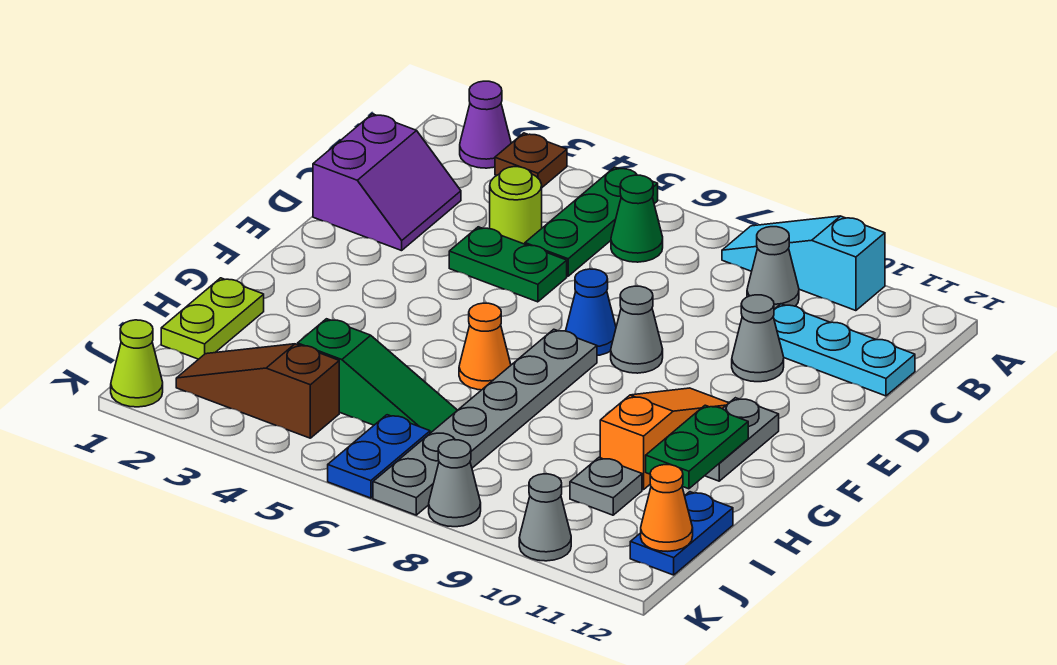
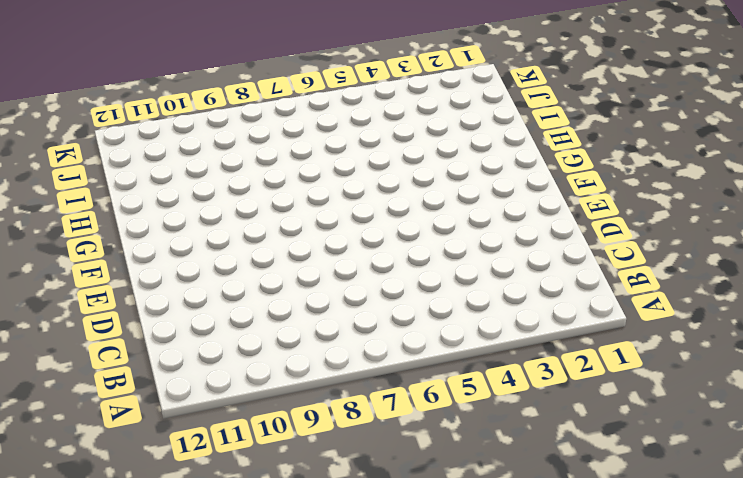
none -> purple 1x1 cone [460,81,511,168]
none -> brown 1x1 plate [495,133,567,187]
none -> green 1x3 plate [525,167,658,276]

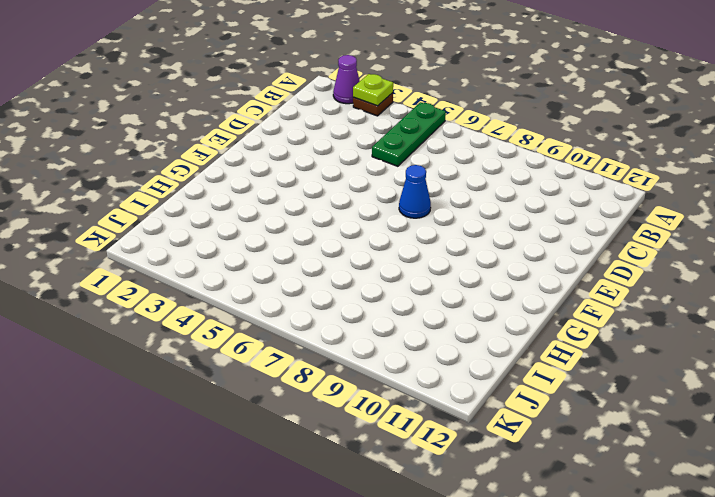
lime 1x1 plate [353,74,393,106] -> none
none -> cyan 1x3 slope [722,216,885,311]
none -> green 1x1 cone [611,175,663,262]
none -> grey 1x1 cone [747,227,799,309]

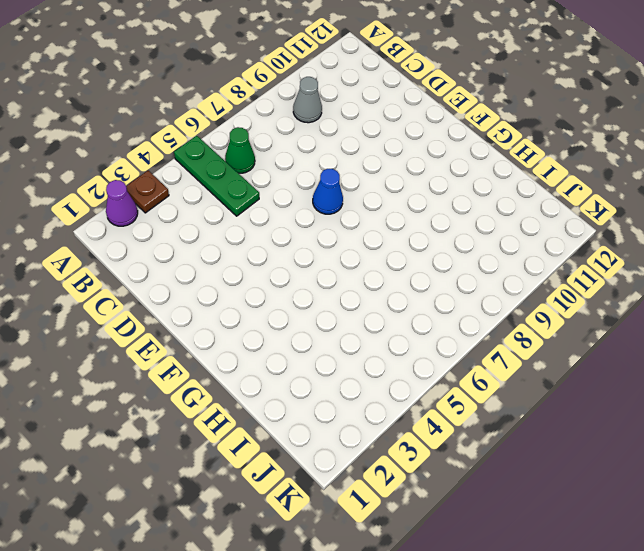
none -> cyan 1x3 slope [722,216,885,311]
none -> purple 2x2 slope [313,114,461,251]
none -> lime 1x1 round brick [490,167,542,244]

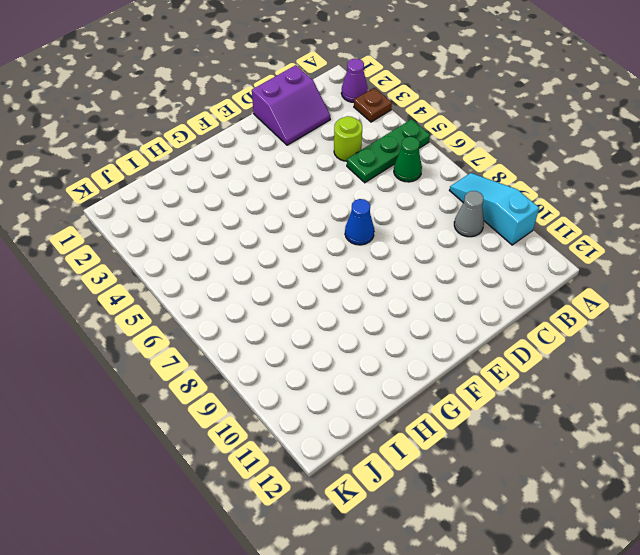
none -> cyan 1x3 plate [773,304,915,396]
none -> green 1x2 plate [449,227,567,302]
none -> grey 1x1 cone [732,295,784,382]

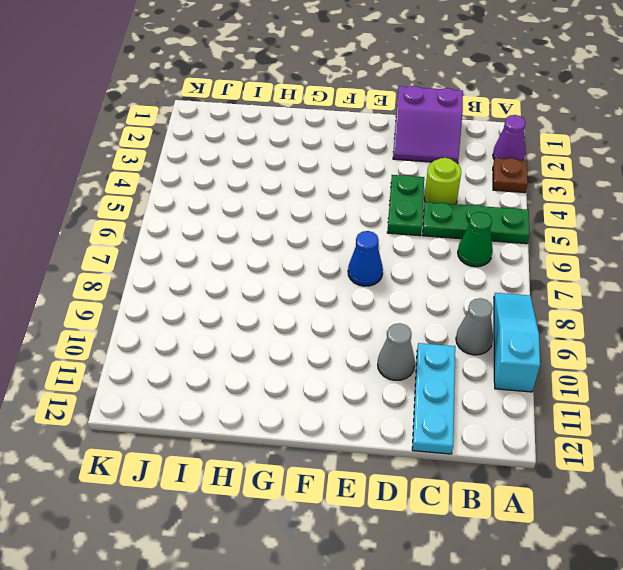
none -> grey 1x1 cone [611,286,663,373]
none -> grey 1x6 plate [373,329,597,515]
none -> orange 1x3 slope [600,388,728,490]

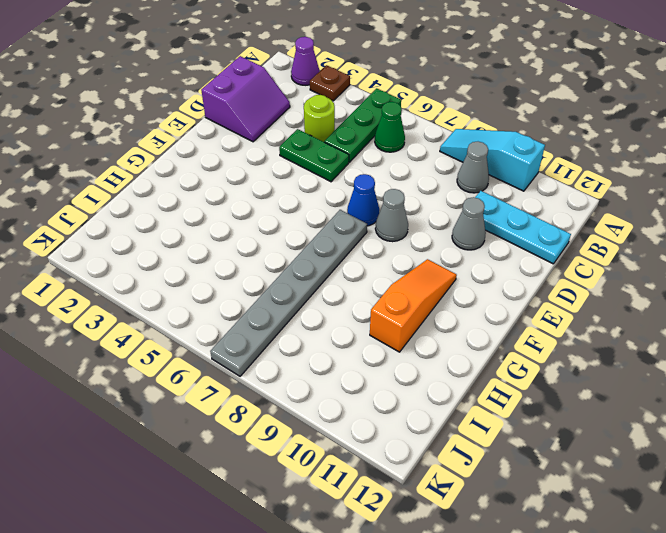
none -> grey 1x2 plate [705,398,779,481]
none -> orange 1x1 cone [459,303,511,390]
none -> lime 1x2 plate [161,278,264,359]

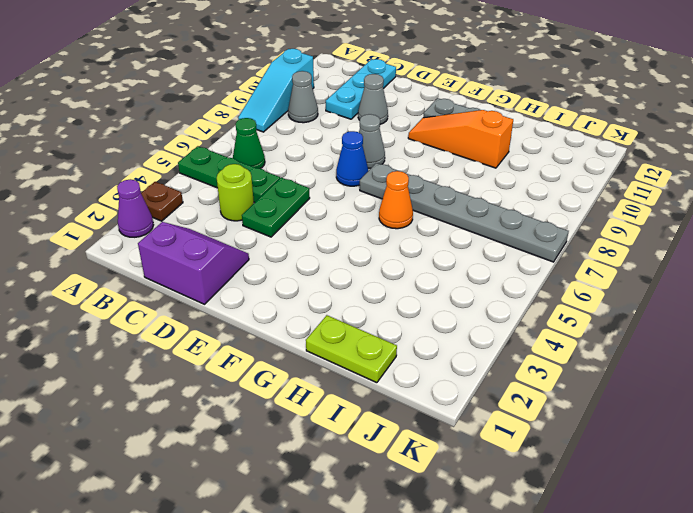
none -> green 1x3 slope [298,319,457,433]
none -> grey 1x1 plate [570,458,642,515]
none -> blue 1x2 plate [630,492,733,575]

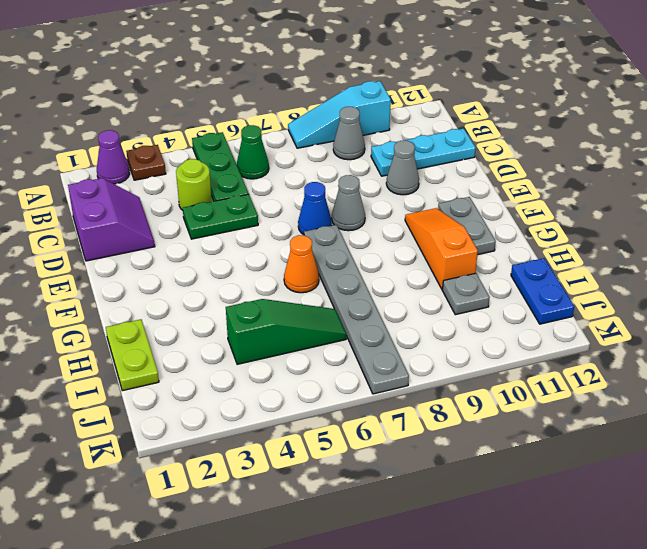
none -> brown 1x3 slope [176,344,339,438]
none -> blue 1x2 plate [328,415,430,498]
none -> lime 1x1 cone [111,320,163,407]

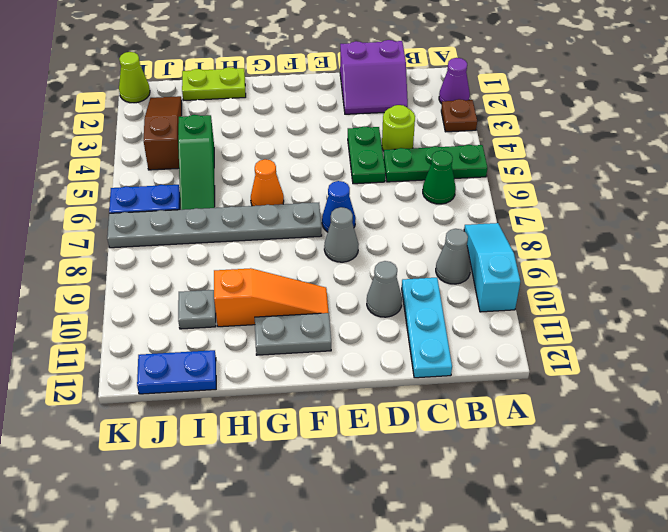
none -> grey 1x1 cone [429,440,481,527]
none -> grey 1x1 cone [519,474,571,561]
none -> green 1x2 plate [646,405,748,489]

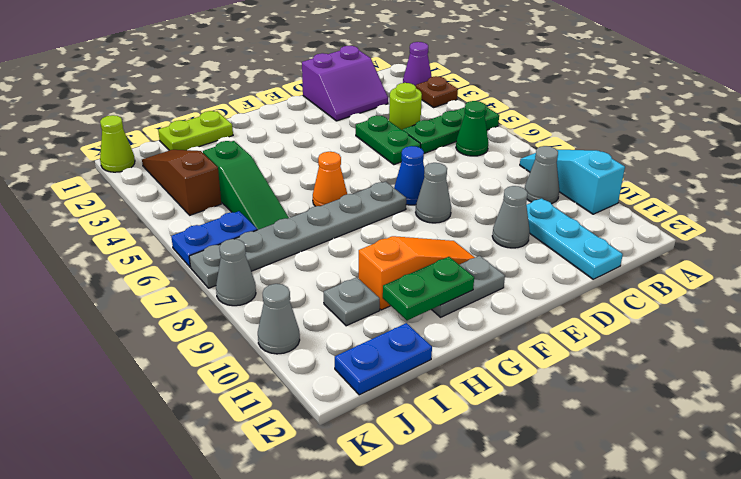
none -> orange 1x1 cone [641,465,693,551]

